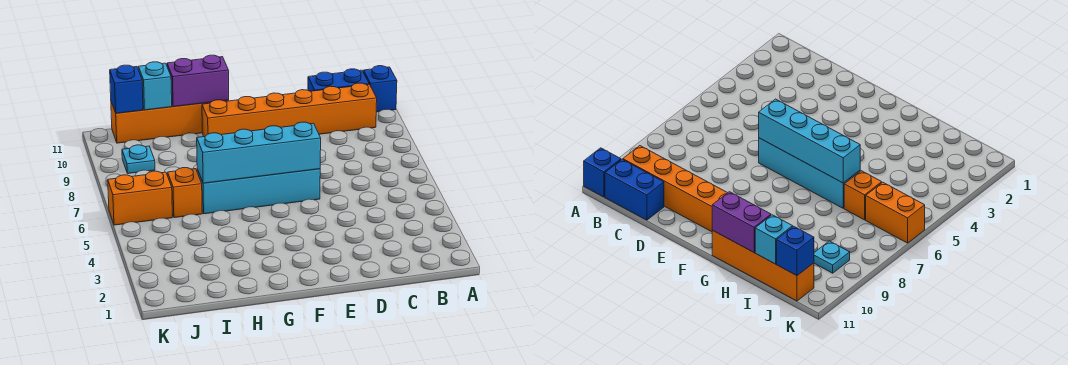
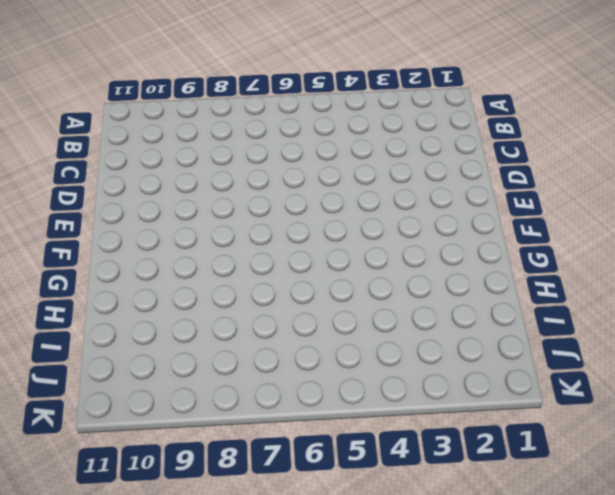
none -> blue 1x1 brick [363,66,397,112]
none -> orange 1x6 brick [202,83,377,137]
none -> blue 1x2 brick [308,69,369,91]

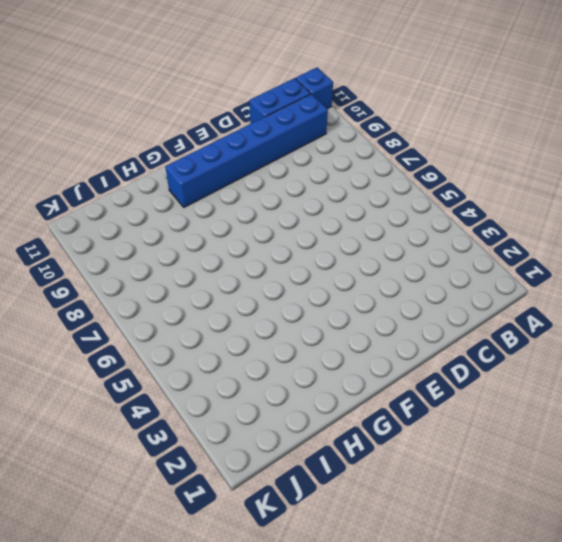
blue 1x6 brick [165,94,328,207] -> orange 1x6 brick [202,83,377,137]
none -> cyan 1x4 brick [197,169,320,214]
none -> orange 1x4 brick [111,100,229,143]
none -> orange 1x1 brick [168,168,202,218]

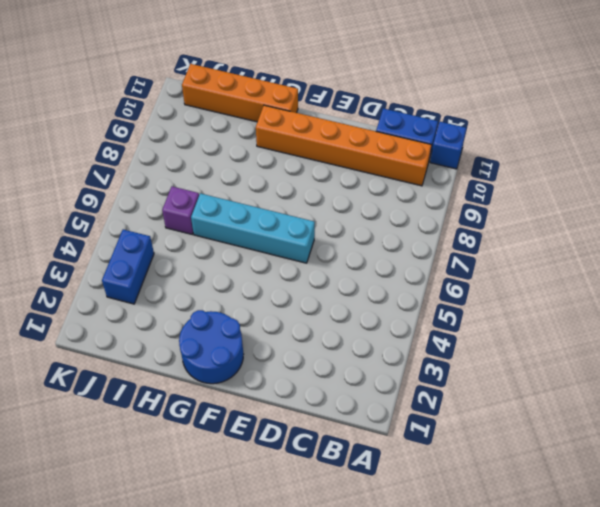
blue 2x2 round brick [179,310,244,384] -> none
purple 1x1 brick [162,187,199,234] -> orange 1x1 brick [168,168,202,218]
blue 1x2 brick [102,230,154,304] -> none
none -> orange 1x2 brick [108,171,172,225]
none -> cyan 1x1 plate [122,145,155,174]
none -> cyan 1x4 brick [197,122,321,183]

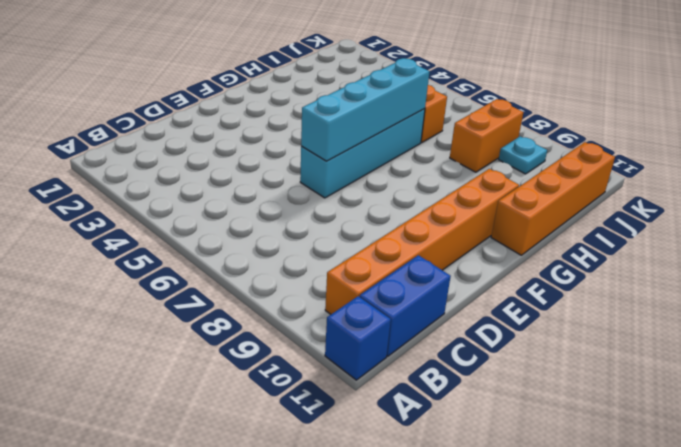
orange 1x2 brick [450,99,523,172] -> orange 1x2 brick moved to [108,171,172,225]
none -> purple 1x2 brick [167,55,229,107]
none -> cyan 1x1 brick [138,62,172,110]
none -> blue 1x1 brick [110,65,143,113]

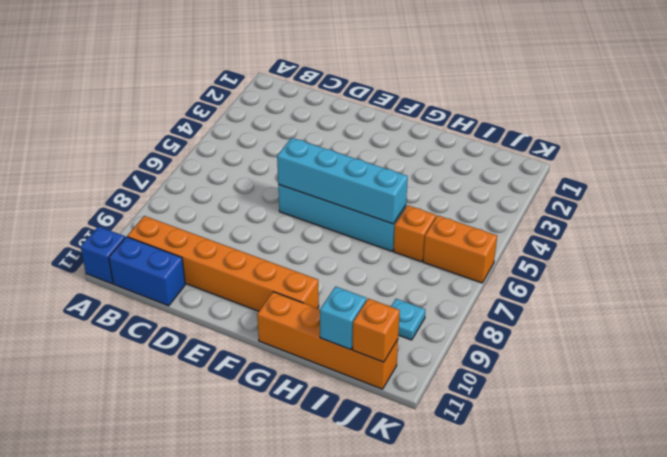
orange 1x1 brick [353,299,400,362] -> blue 1x1 brick [110,65,143,113]
none -> purple 1x2 brick [167,55,229,107]

